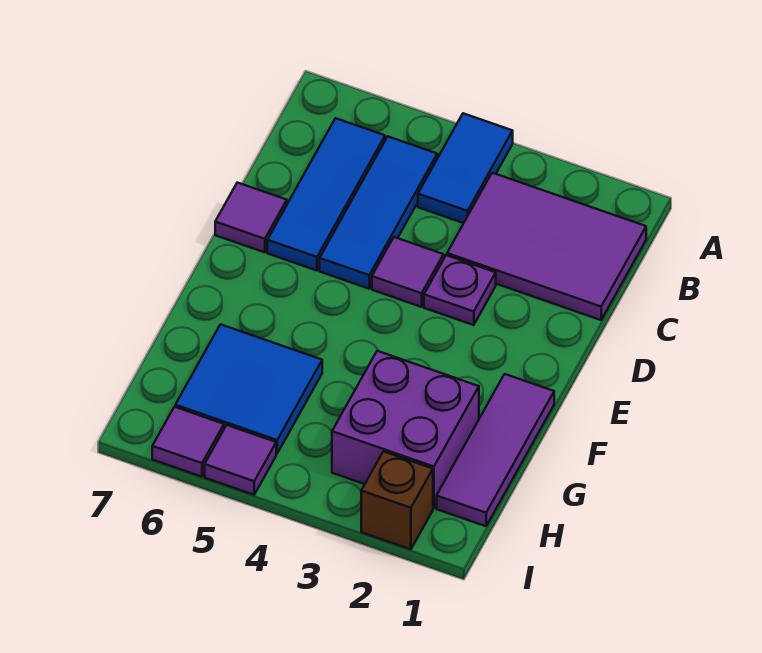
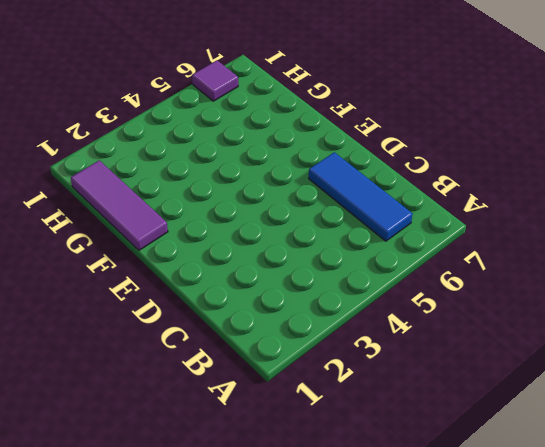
none -> blue 1x2 tile [418,113,513,223]
none -> purple 2x3 tile [447,173,646,320]
none -> blue 1x3 tile [320,137,437,289]

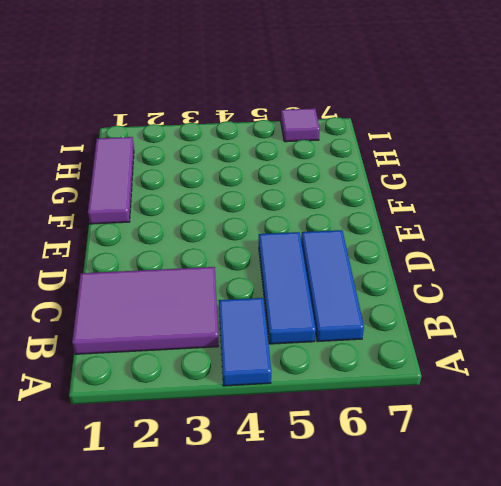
none -> purple 1x1 plate [424,255,496,325]
none -> purple 1x1 tile [372,237,444,307]
none -> purple 1x1 tile [215,183,287,252]

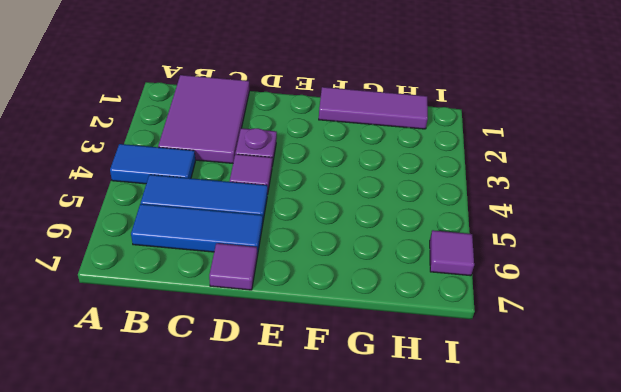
none -> purple 2x2 brick [332,351,479,508]
none -> blue 2x2 tile [175,324,322,453]
none -> brown 1x1 brick [361,451,433,549]

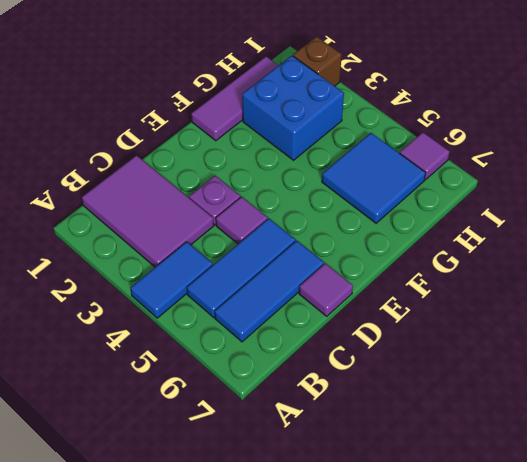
blue 2x2 brick [242,56,344,160] -> purple 2x2 brick [332,351,479,508]
none -> purple 1x1 tile [205,425,276,495]

